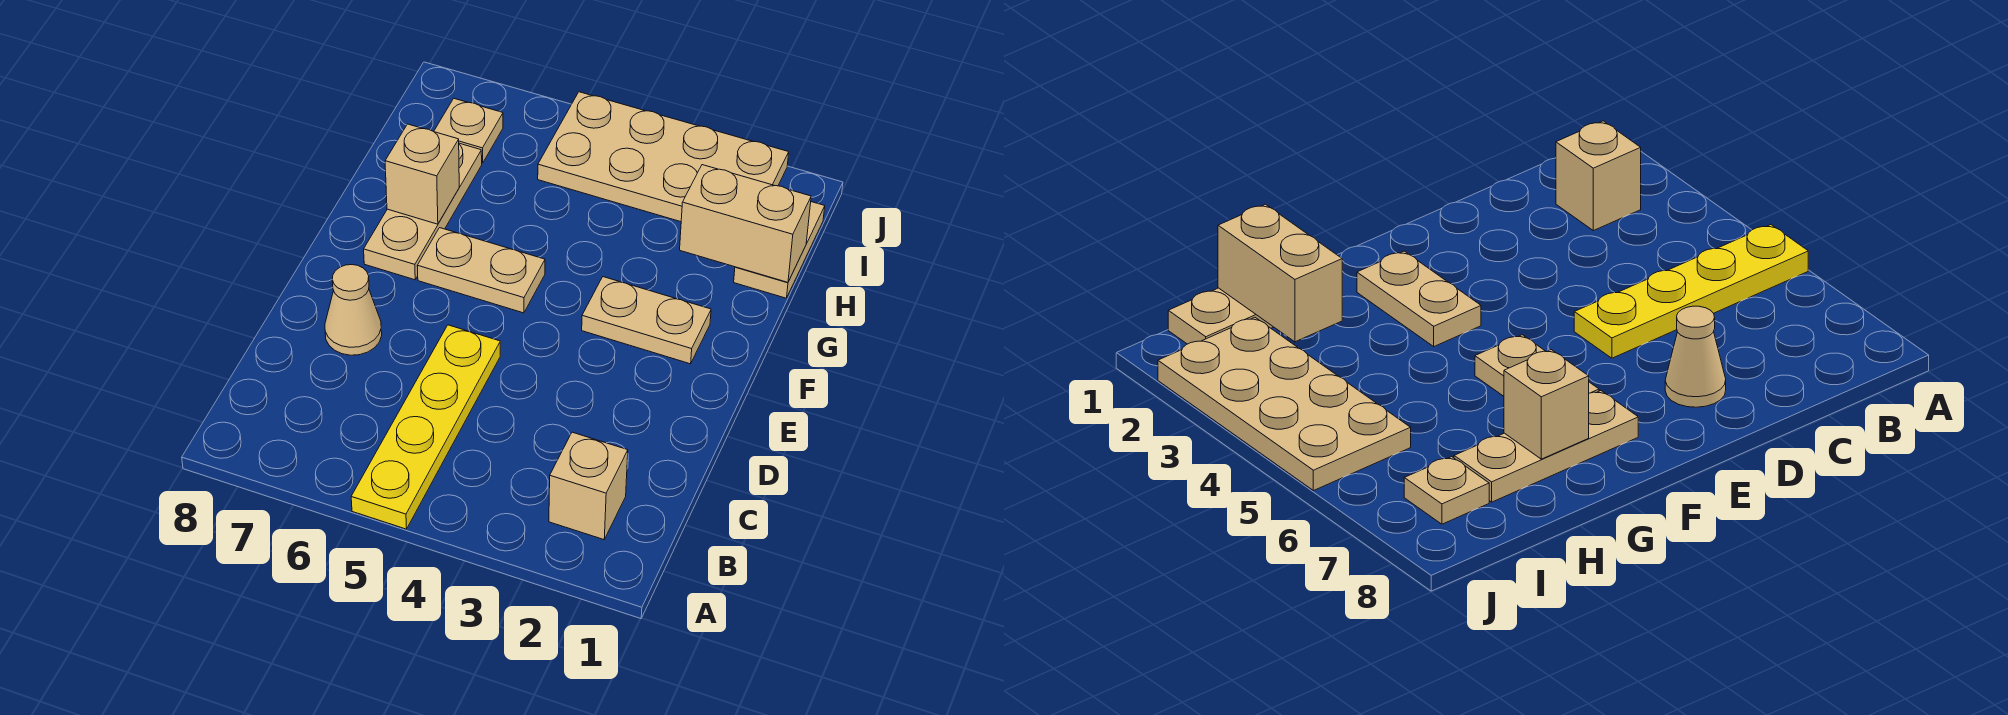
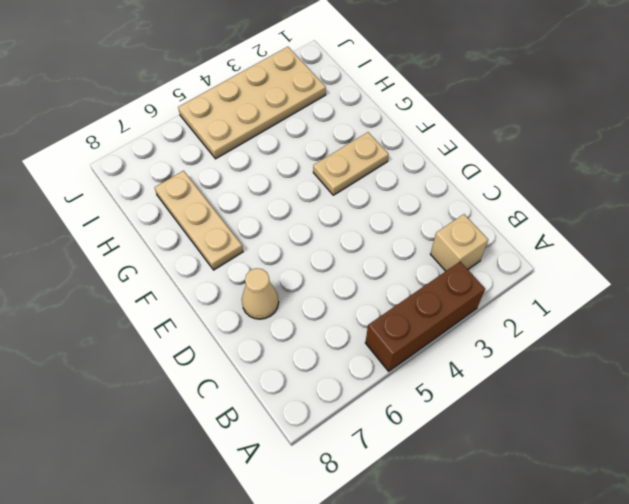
brown 1x3 brick [365,262,485,371] -> yellow 1x4 plate [351,325,500,529]
none -> tan 1x2 plate [417,228,545,313]
none -> tan 1x2 plate [734,202,825,298]

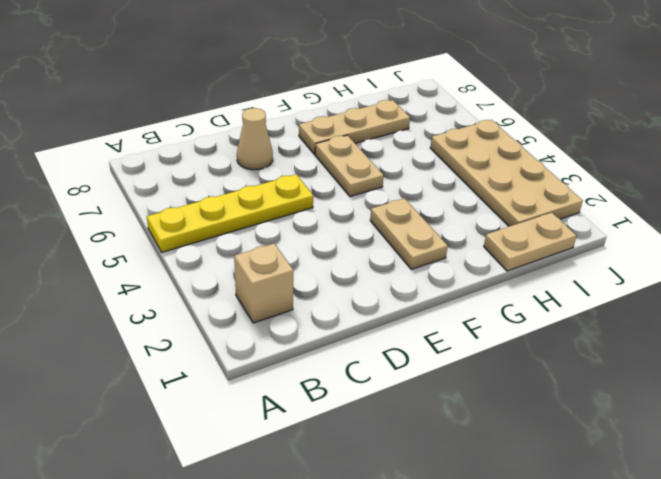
none -> tan 1x1 plate [434,99,503,163]
none -> tan 1x1 brick [385,124,459,224]

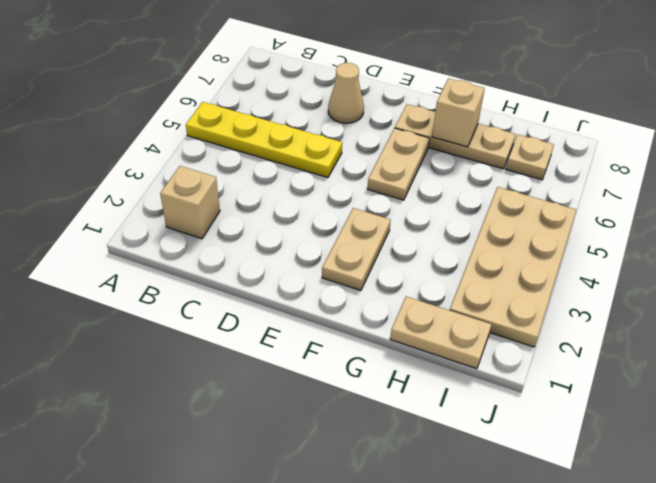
none -> tan 1x2 brick [680,165,811,282]

